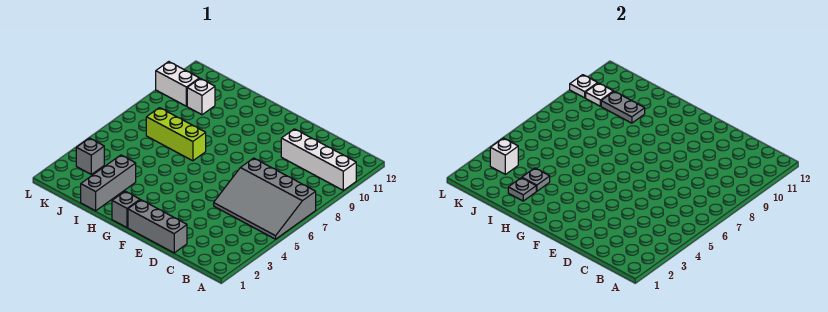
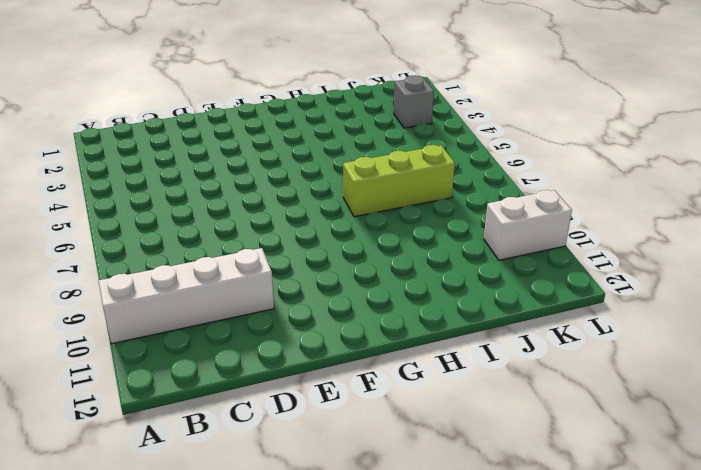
none -> grey 3x4 slope [214,158,316,239]
none -> grey 1x3 brick [128,200,187,253]
none -> grey 1x1 brick [112,191,140,228]

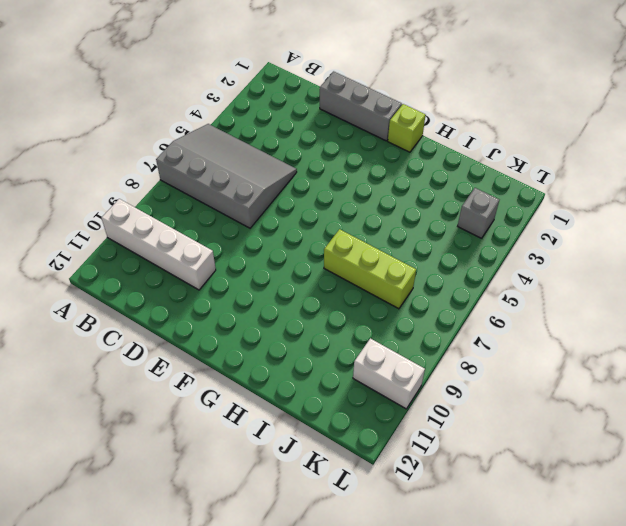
lime 1x1 brick [388,104,426,152] -> grey 1x1 brick [112,191,140,228]
none -> grey 1x3 brick [81,155,136,211]
none -> white 1x1 brick [187,78,215,115]
none -> grey 1x1 plate [508,178,536,201]

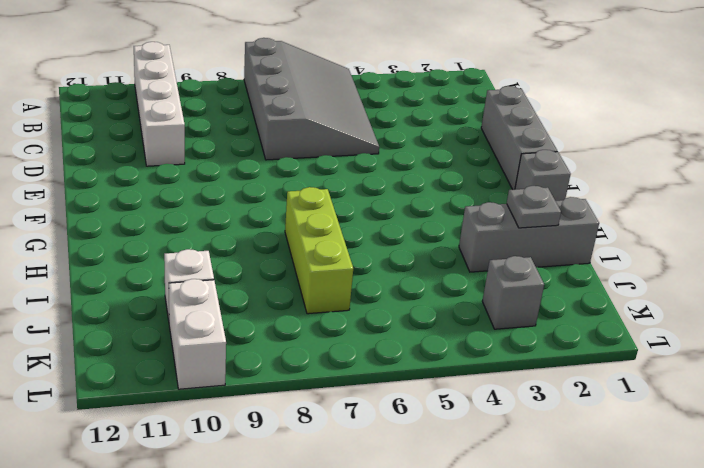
none -> grey 1x1 plate [522,168,550,191]
none -> grey 1x2 plate [601,91,645,123]
none -> white 1x1 brick [490,138,518,174]

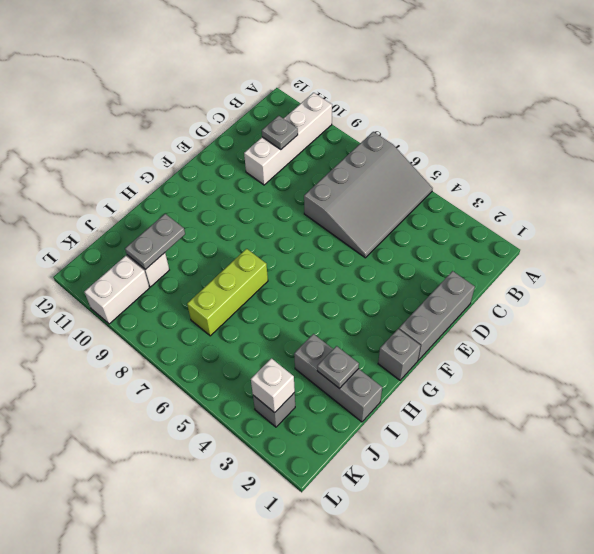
grey 1x1 plate [262,116,298,149] -> grey 1x1 plate moved to [522,168,550,191]
none -> white 1x1 plate [586,83,613,106]
none -> white 1x1 plate [570,75,598,98]

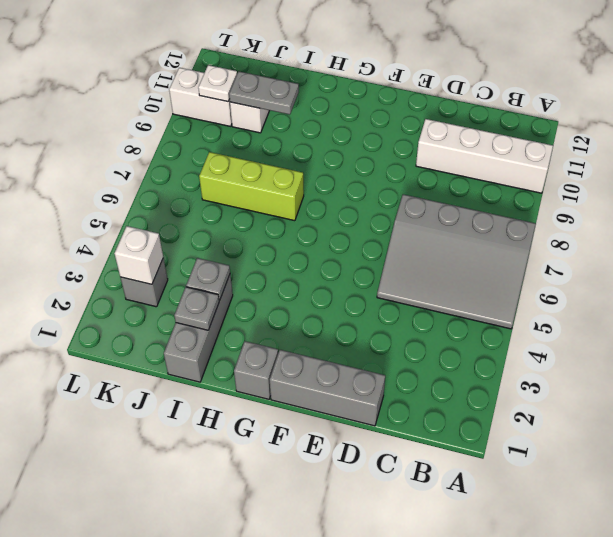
none -> white 1x1 plate [570,75,598,98]

